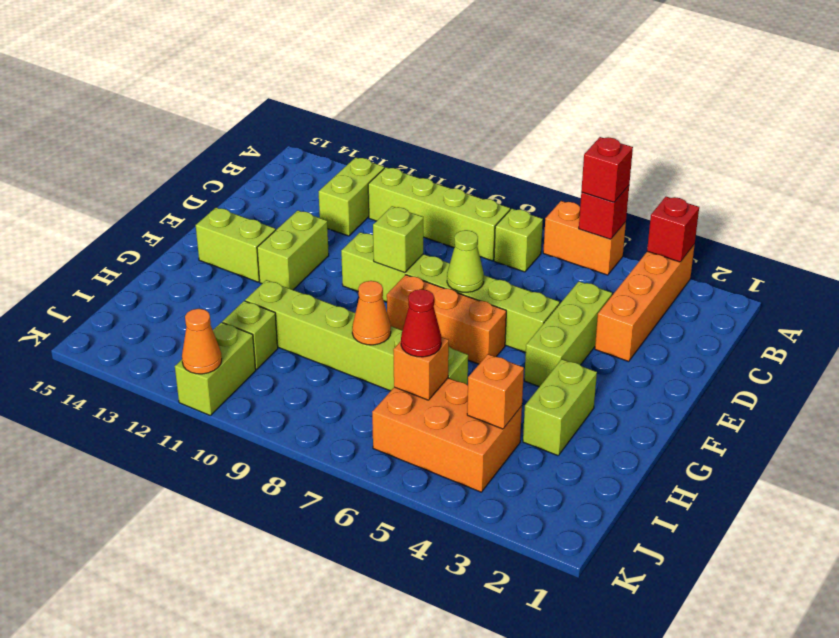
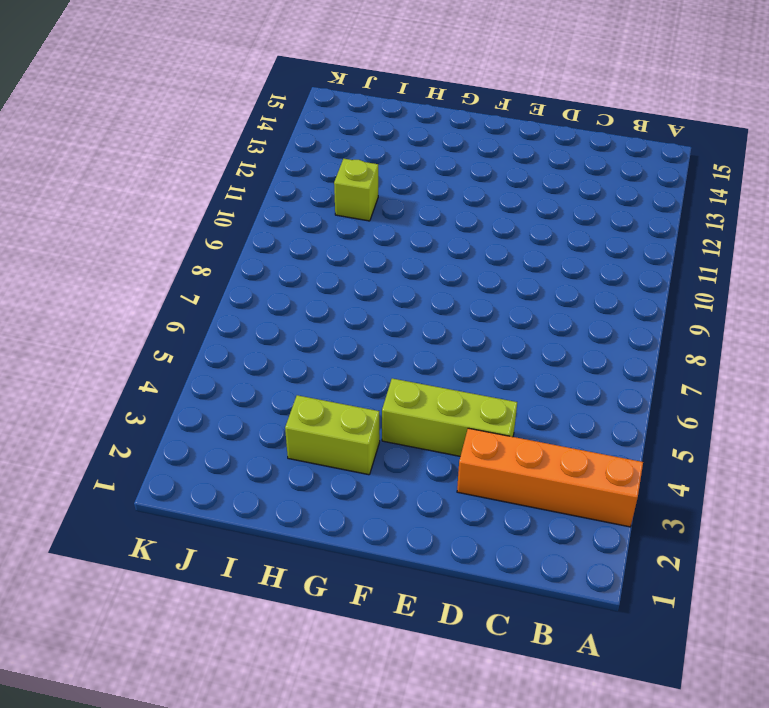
none -> orange 1x2 brick [543,201,626,275]
none -> lime 1x1 brick [494,209,543,272]
none -> lime 1x4 brick [368,167,510,261]

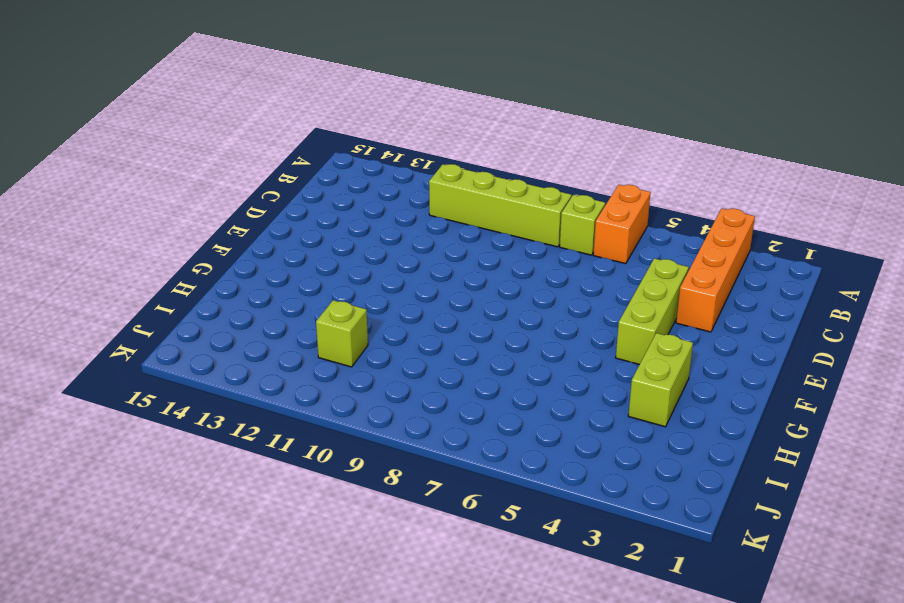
orange 1x2 brick [593,185,651,264] -> orange 1x2 brick turned to [543,201,626,275]
none -> lime 1x2 brick [319,157,384,236]
none -> lime 1x6 brick [341,232,560,353]
none -> lime 1x2 brick [257,210,329,290]

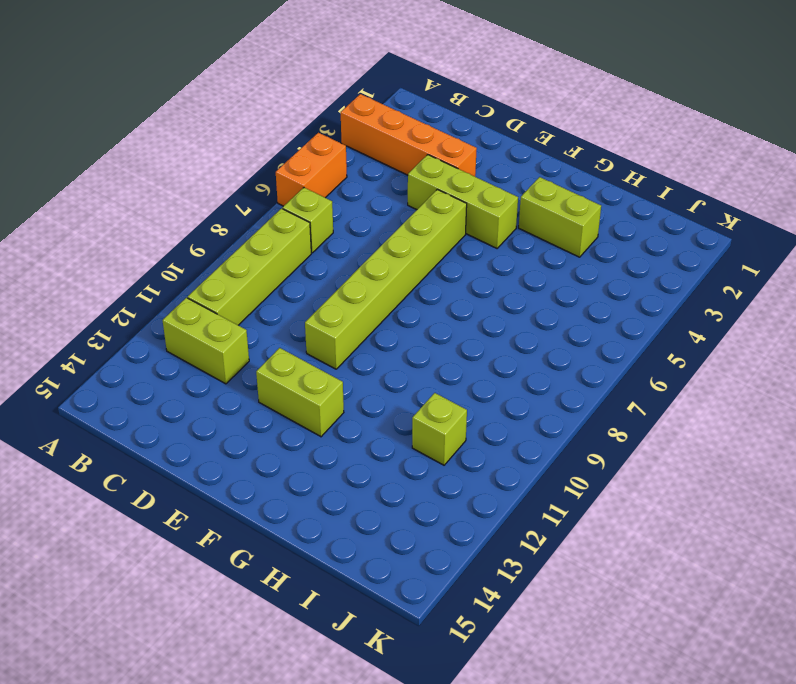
none -> orange 1x3 brick [387,275,506,364]
none -> lime 1x2 brick [196,207,276,282]
none -> lime 1x6 brick [245,280,468,391]

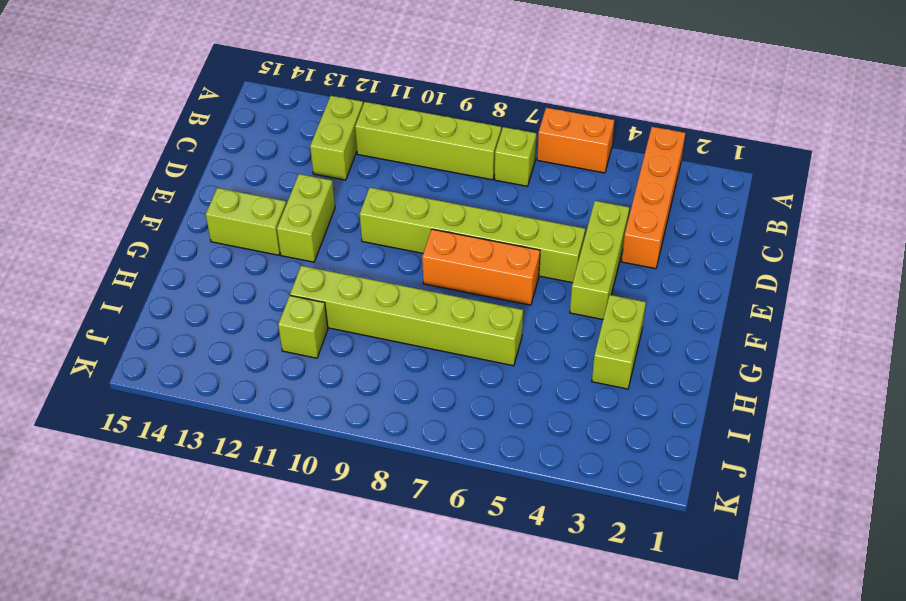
none -> orange 2x3 brick [372,378,522,492]
none -> lime 1x2 brick [175,322,256,415]
none -> red 1x1 brick [647,197,699,262]

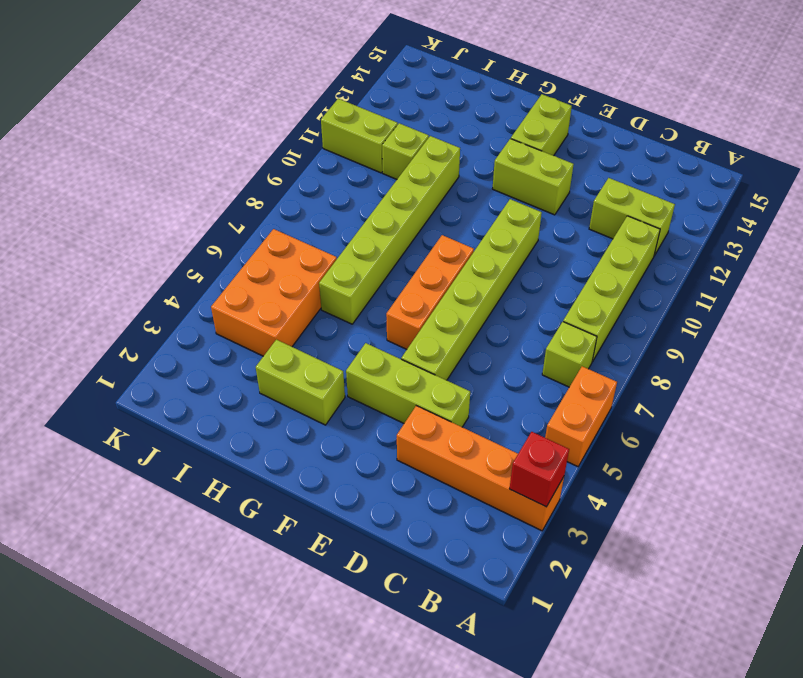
none -> red 1x1 brick [579,186,629,239]
none -> lime 1x1 cone [447,230,484,292]
none -> lime 1x1 brick [373,206,423,273]

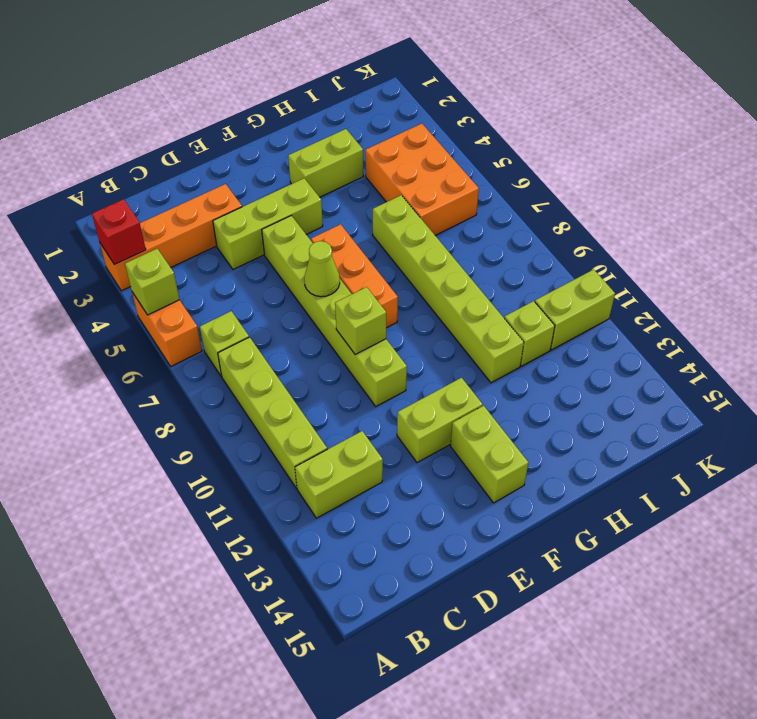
lime 1x1 brick [125,249,180,315] -> red 1x1 brick [579,186,629,239]
none -> orange 1x1 cone [352,281,391,345]
none -> orange 1x1 brick [467,354,524,429]
none -> orange 1x1 brick [393,337,449,400]

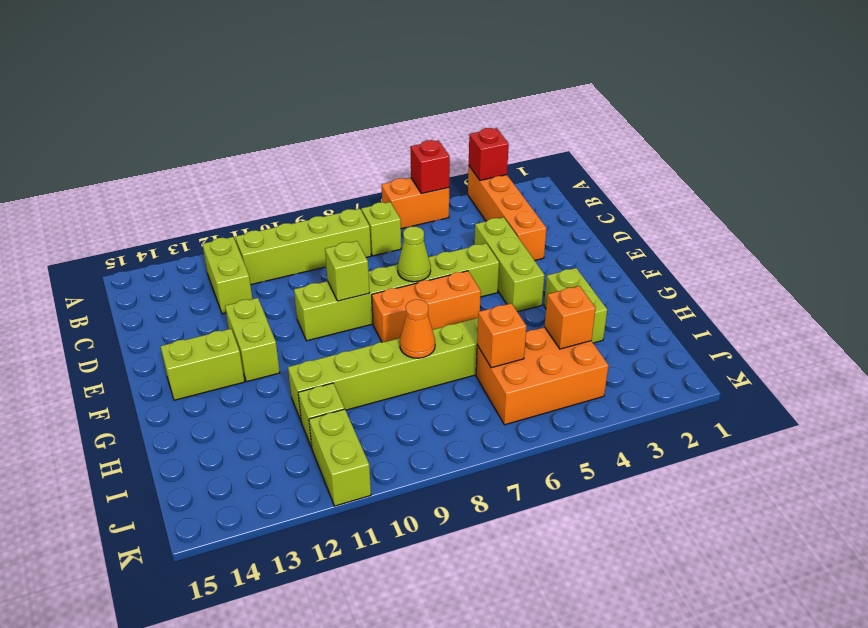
none -> orange 1x1 cone [182,309,222,374]
none -> red 1x1 brick [581,137,633,202]
none -> red 1x1 cone [401,289,441,357]

